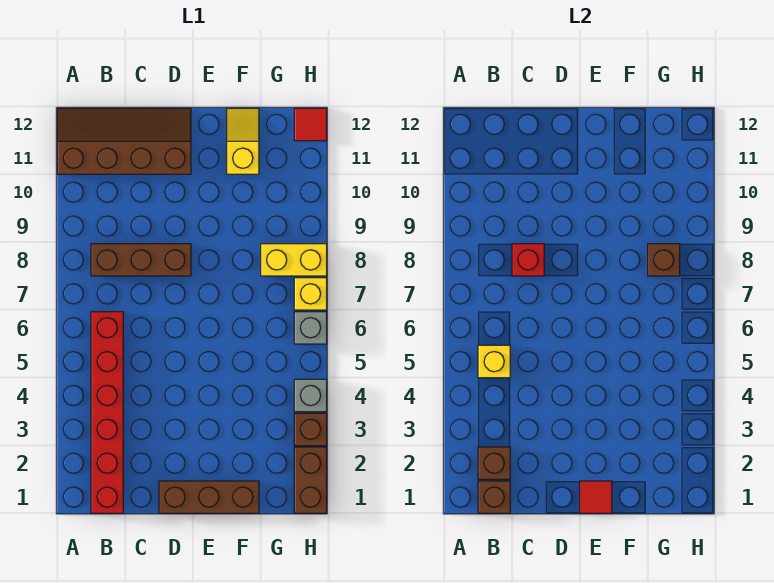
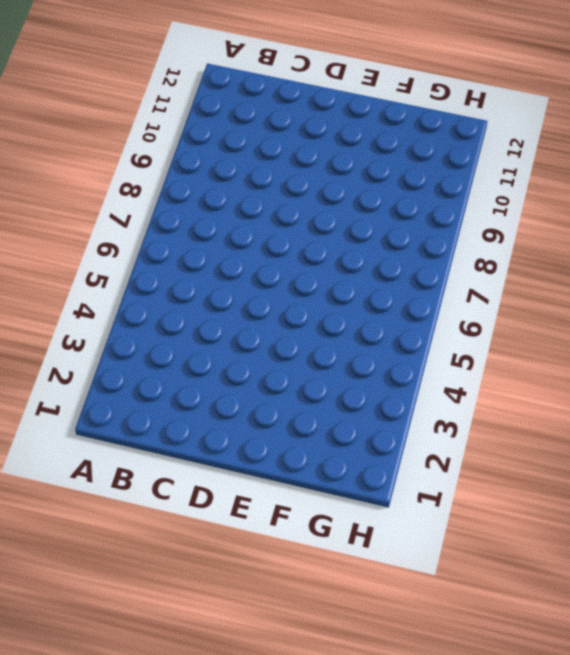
none -> brown 2x4 slope [57,108,191,174]
none -> red 1x6 brick [91,312,123,513]
none -> brown 1x3 brick [91,244,191,276]

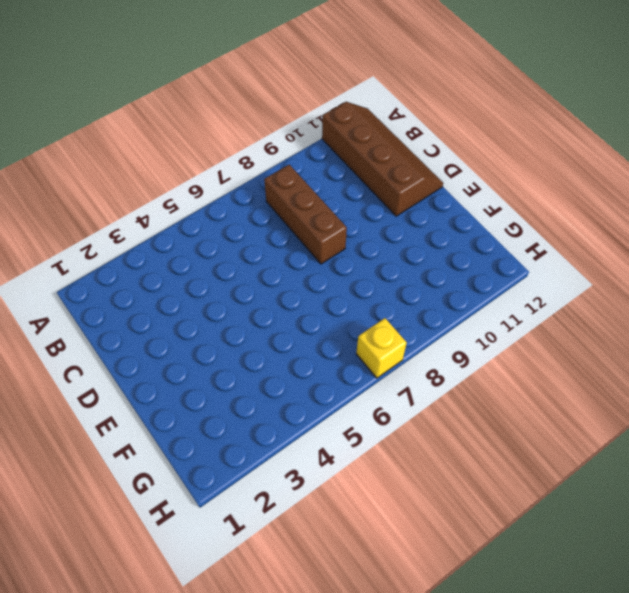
none -> red 1x6 brick [91,312,123,513]
none -> brown 1x3 brick [159,481,259,513]
none -> yellow 1x2 slope [227,108,259,174]

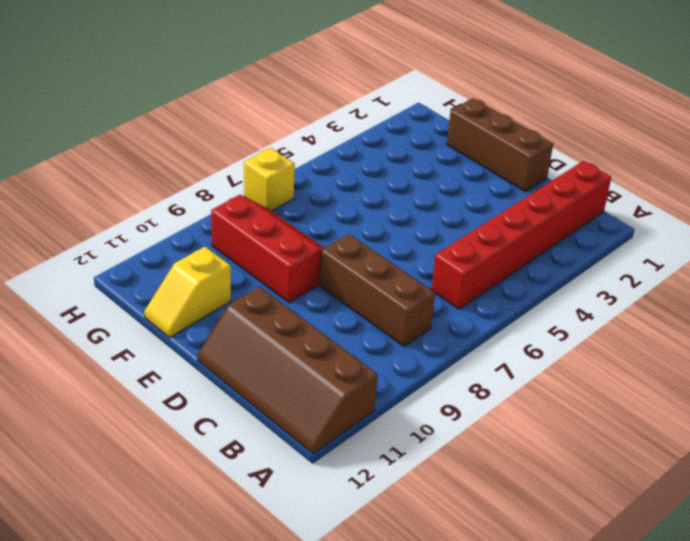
red 2x3 slope [211,195,324,303] -> yellow 1x2 brick [261,244,327,276]
none -> brown 1x2 brick [294,447,327,513]
none -> brown 1x1 brick [294,413,327,446]
none -> grey 1x1 brick [294,379,327,412]

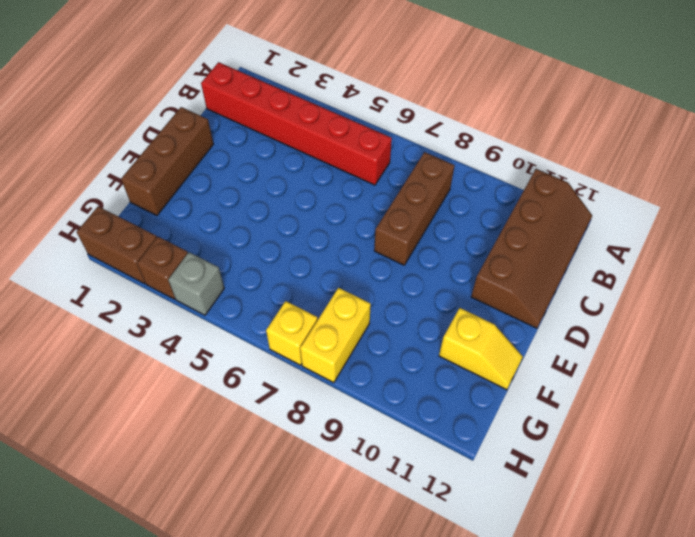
none -> grey 1x1 brick [294,312,327,344]
none -> red 1x1 tile [294,108,327,141]
none -> brown 1x1 brick [478,481,510,513]

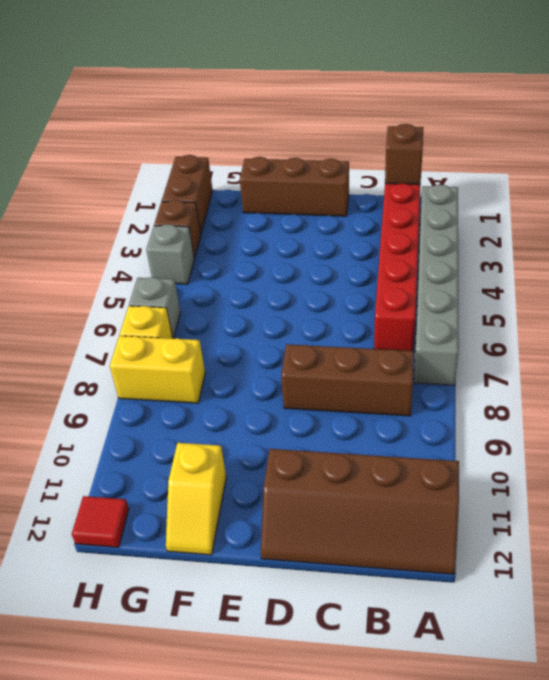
grey 1x6 brick [414,185,459,385] -> none
none -> brown 1x1 brick [478,447,510,479]
none -> yellow 1x1 brick [478,345,510,378]
none -> red 1x1 brick [512,244,544,276]

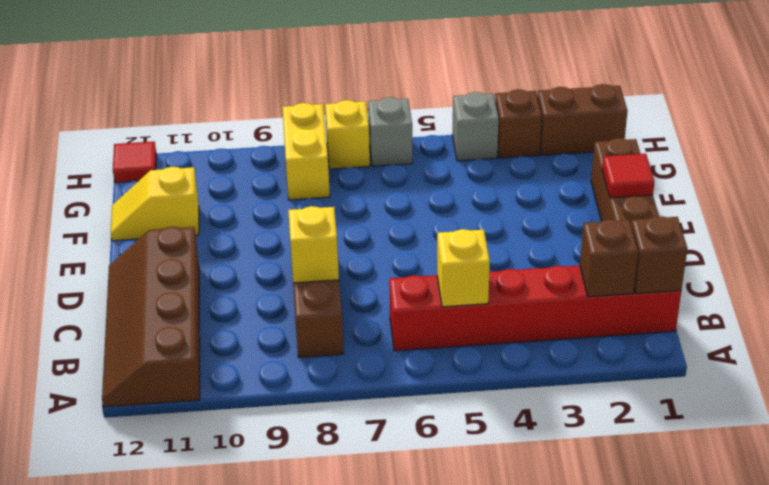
yellow 1x1 brick [288,206,339,283] -> red 1x1 brick [512,244,544,276]
none -> brown 1x1 brick [648,244,680,276]

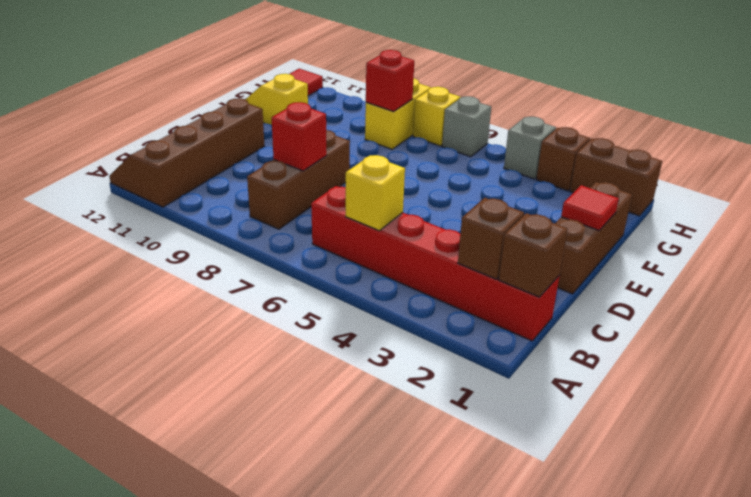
red 1x1 brick [366,50,414,111] -> brown 1x1 brick [648,244,680,276]

